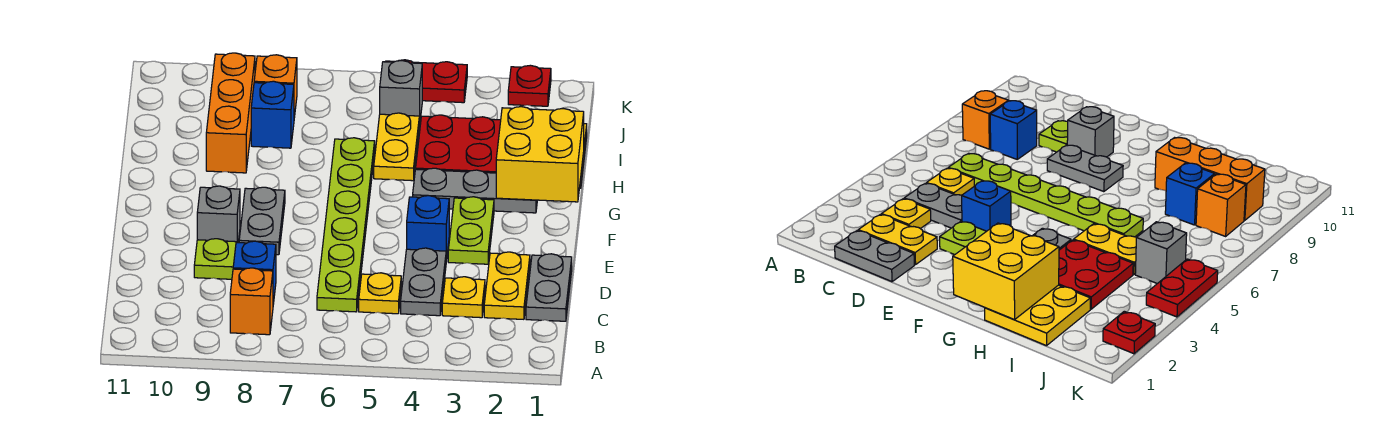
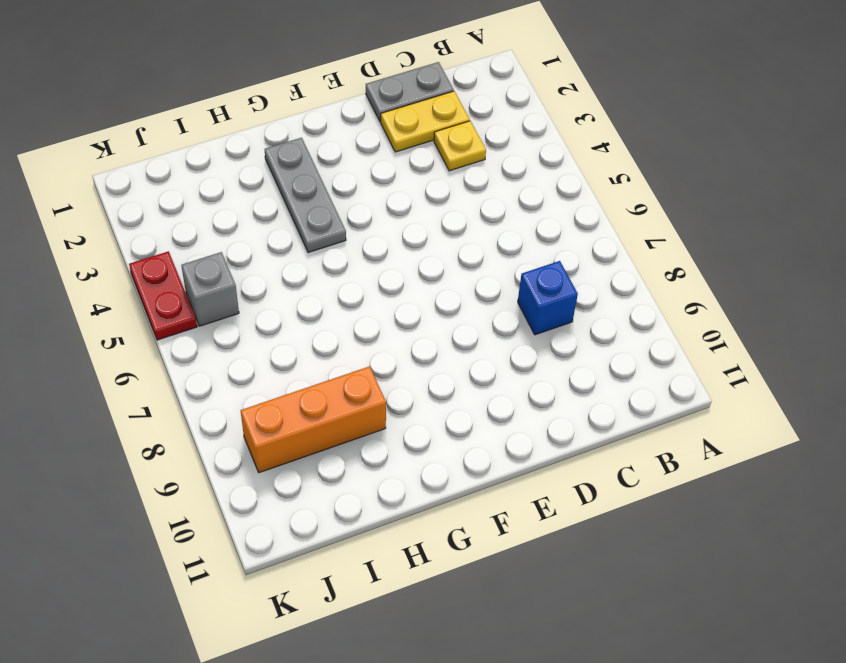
none -> orange 1x1 brick [230,268,273,335]
none -> grey 1x2 plate [401,248,446,316]
none -> yellow 1x1 plate [359,273,401,314]

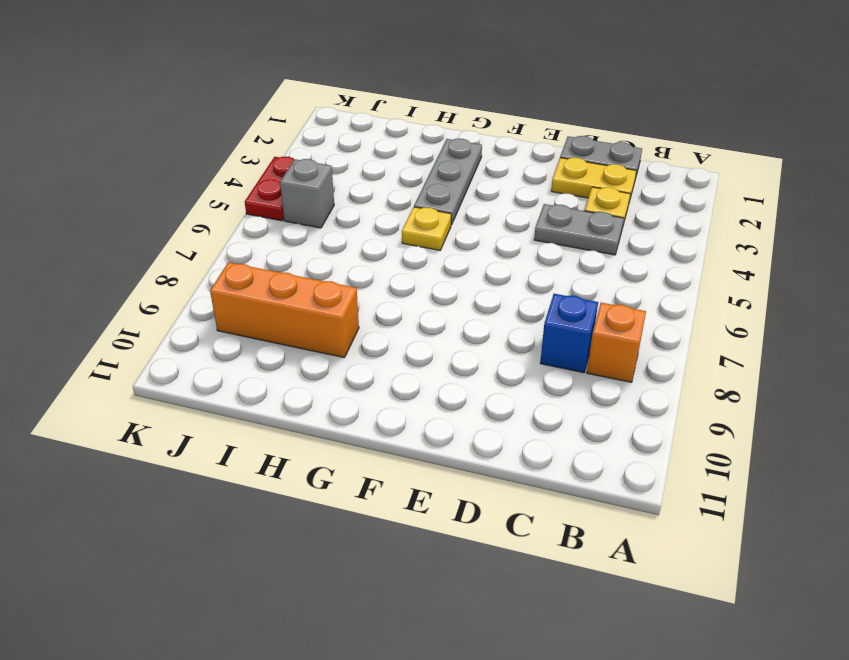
yellow 1x1 plate [402,207,451,250] -> yellow 1x1 plate moved to [359,273,401,314]
none -> lime 1x6 plate [317,138,375,312]
none -> lime 1x1 plate [194,239,236,279]
none -> lime 1x2 plate [448,197,494,264]

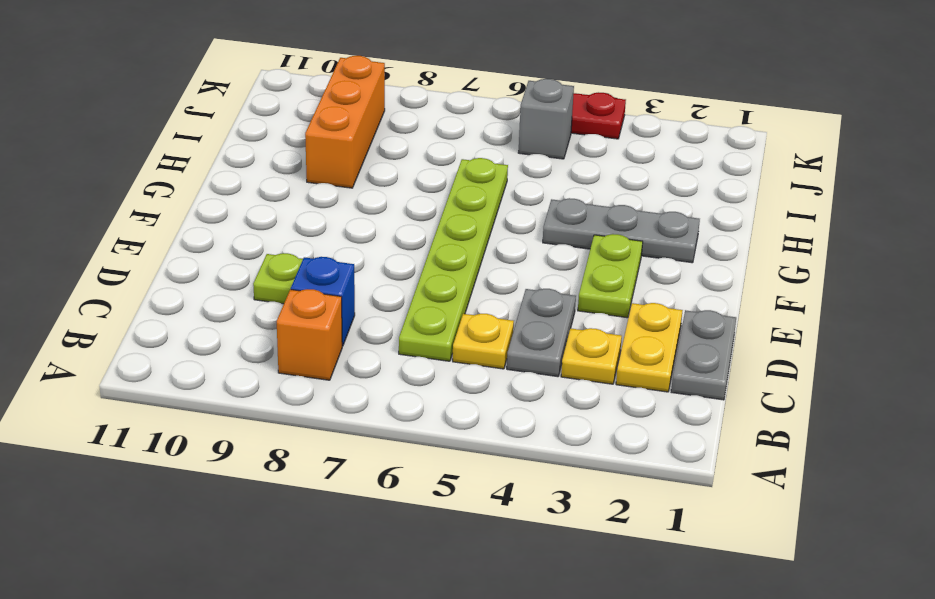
none -> blue 1x1 brick [407,196,449,261]
none -> grey 1x2 plate [239,187,285,255]
none -> grey 1x1 brick [197,186,240,243]

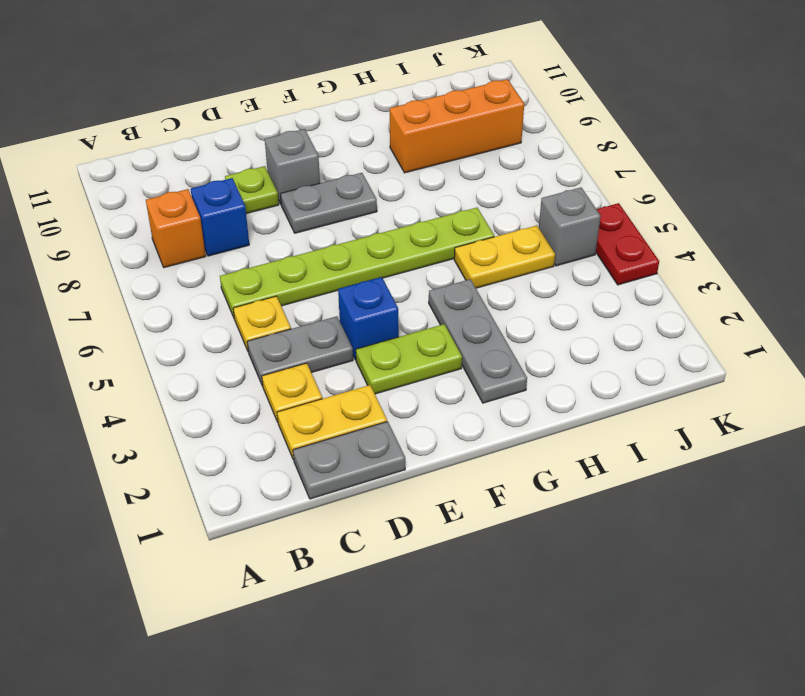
none -> yellow 2x2 plate [985,285,1090,346]
none -> red 2x2 plate [416,115,501,173]
none -> blue 1x1 brick [251,81,294,148]

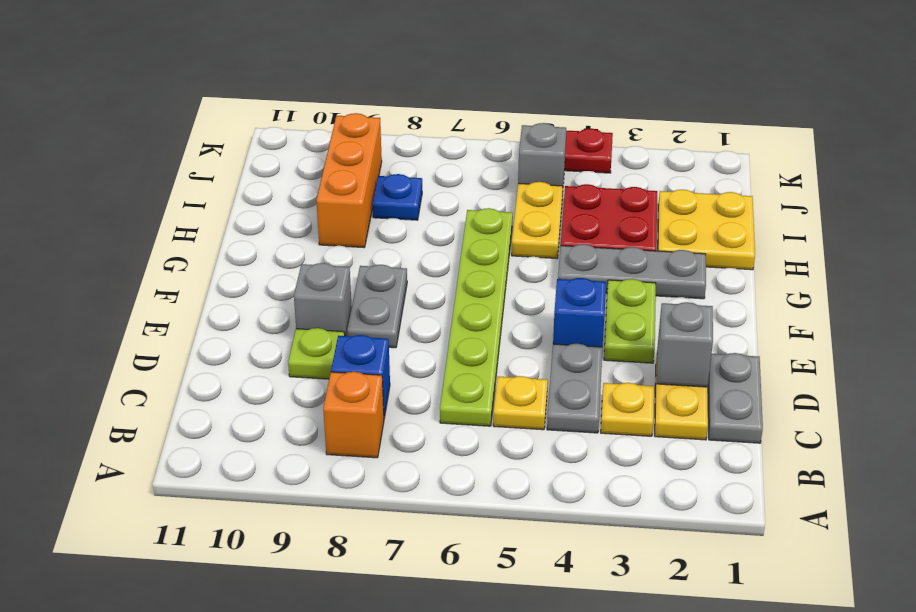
grey 1x1 brick [657,302,713,387] -> none
blue 1x1 plate [372,174,422,220] -> blue 1x1 brick [251,81,294,148]
none -> orange 1x1 brick [254,55,297,118]
none -> red 1x1 plate [508,65,551,106]
none -> yellow 2x2 brick [496,107,584,202]

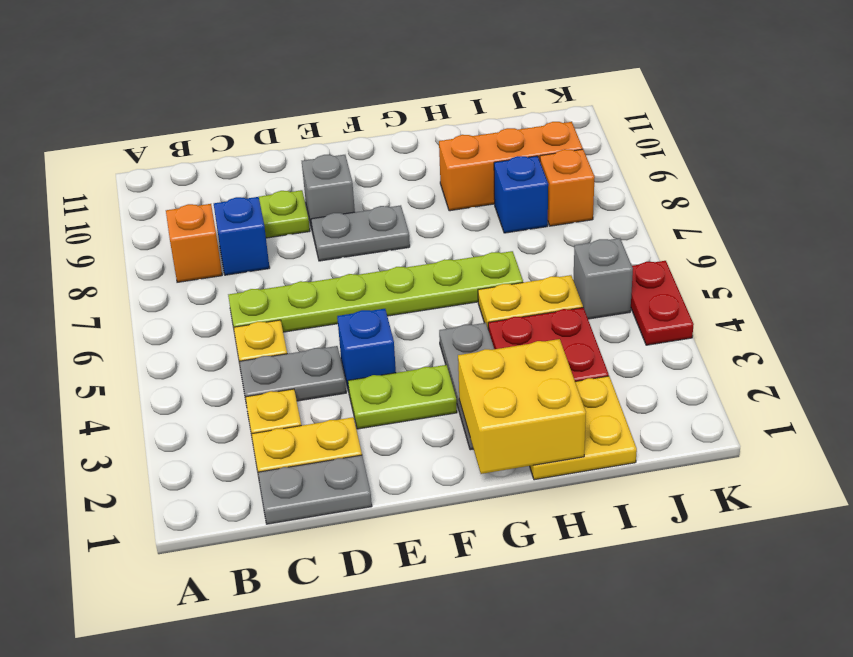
none -> red 1x1 plate [508,65,551,106]

